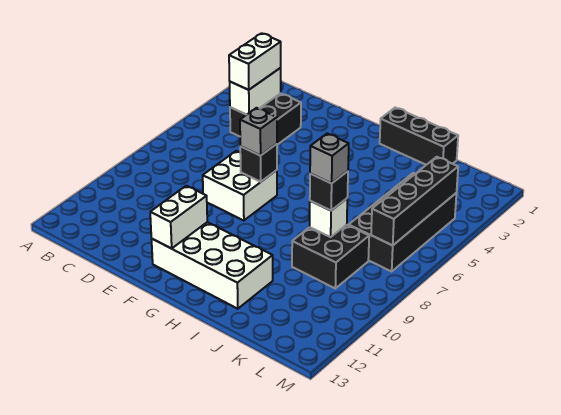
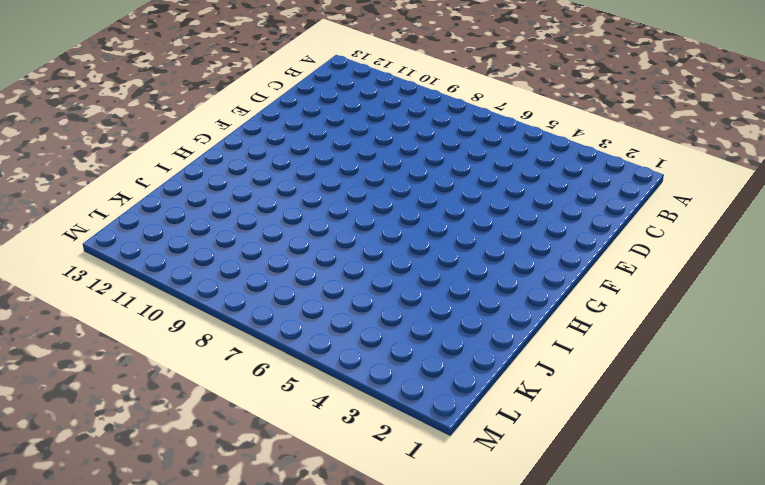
none -> black 2x2 brick [230,93,301,145]
none -> white 2x2 brick [203,151,277,221]
none -> white 2x4 brick [151,222,273,309]

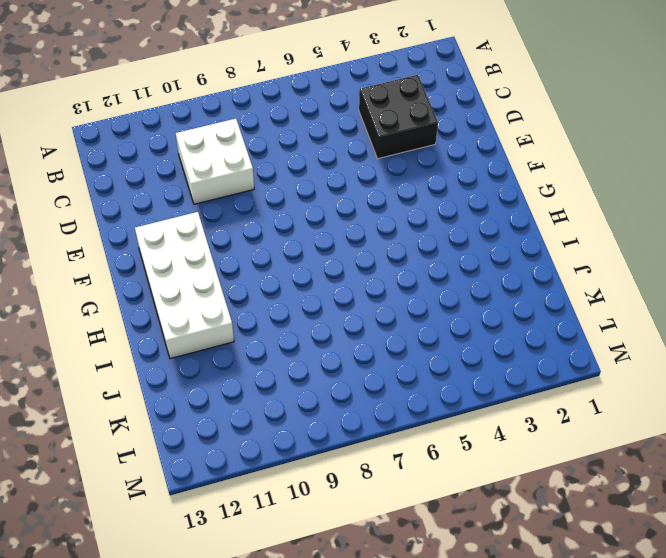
white 2x2 brick [176,119,254,204] -> white 2x2 brick moved to [203,151,277,221]
none -> black 1x3 brick [380,108,458,165]
none -> black 2x2 brick [292,225,369,288]
none -> black 2x4 brick [349,173,456,271]

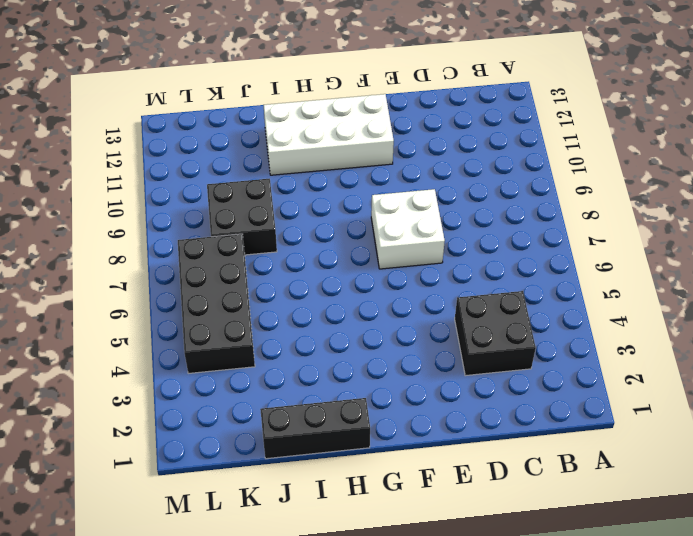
none -> white 1x2 brick [230,68,281,115]
none -> black 1x1 brick [240,144,277,182]
none -> white 1x2 brick [150,186,207,249]

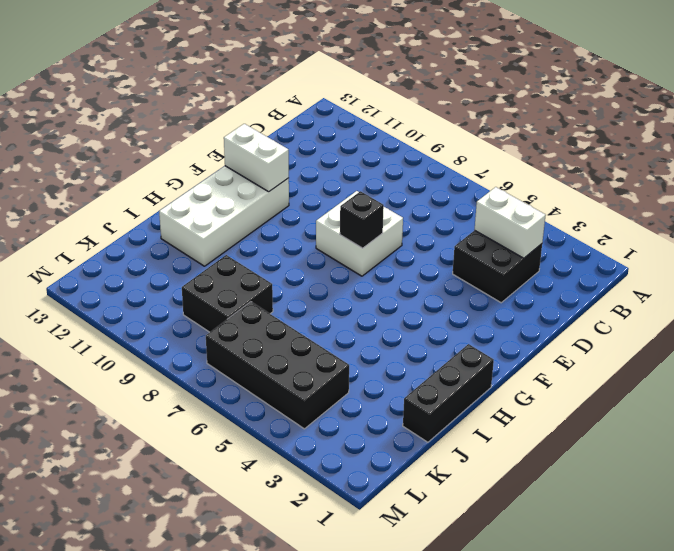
none -> white 1x1 brick [310,199,347,237]
none -> black 1x4 brick [371,157,458,245]
none -> white 1x2 brick [229,33,281,90]

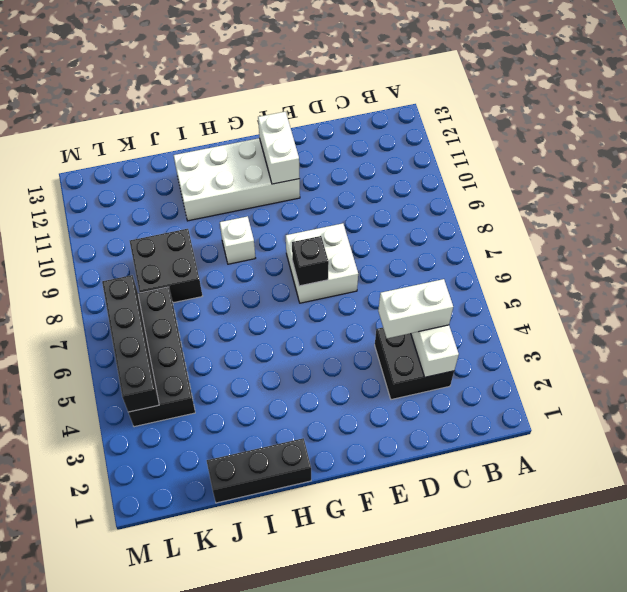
white 1x2 brick [378,279,453,338] -> white 1x2 brick turned to [229,33,281,90]
white 1x1 brick [220,216,255,264] -> white 1x1 brick moved to [310,199,347,237]
none -> grey 1x1 brick [240,108,277,156]
none -> black 1x1 brick [310,171,348,211]
none -> grey 1x1 brick [310,134,349,183]

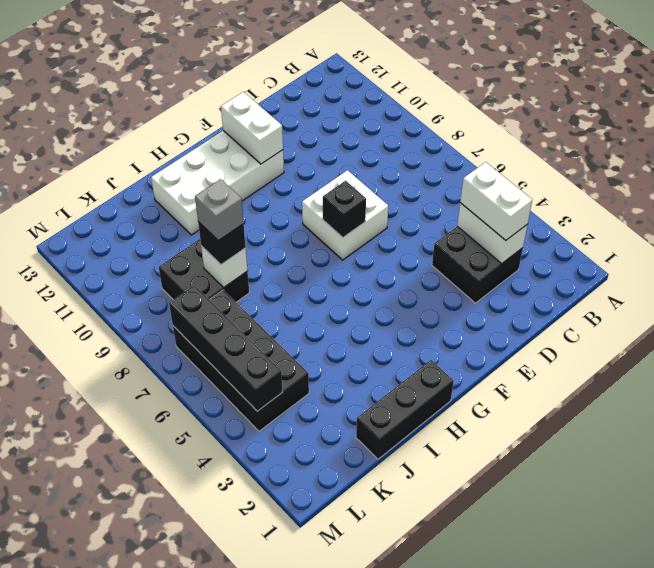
none -> grey 1x1 brick [240,108,277,156]

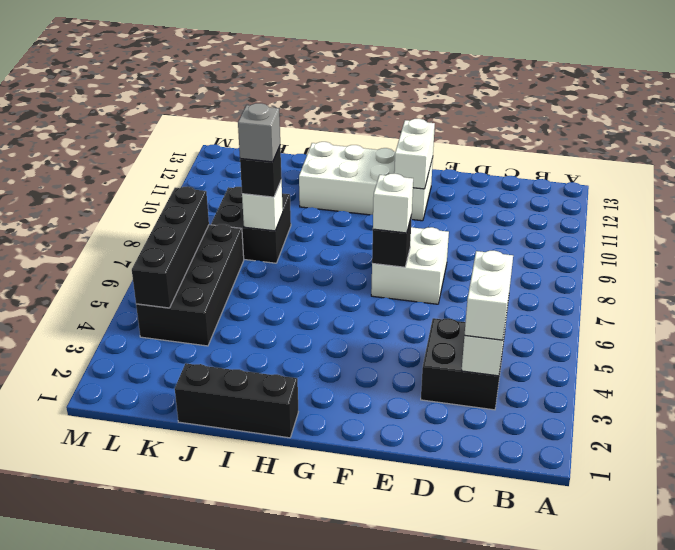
white 1x1 brick [373,174,413,233] -> grey 1x1 brick [240,108,277,156]

